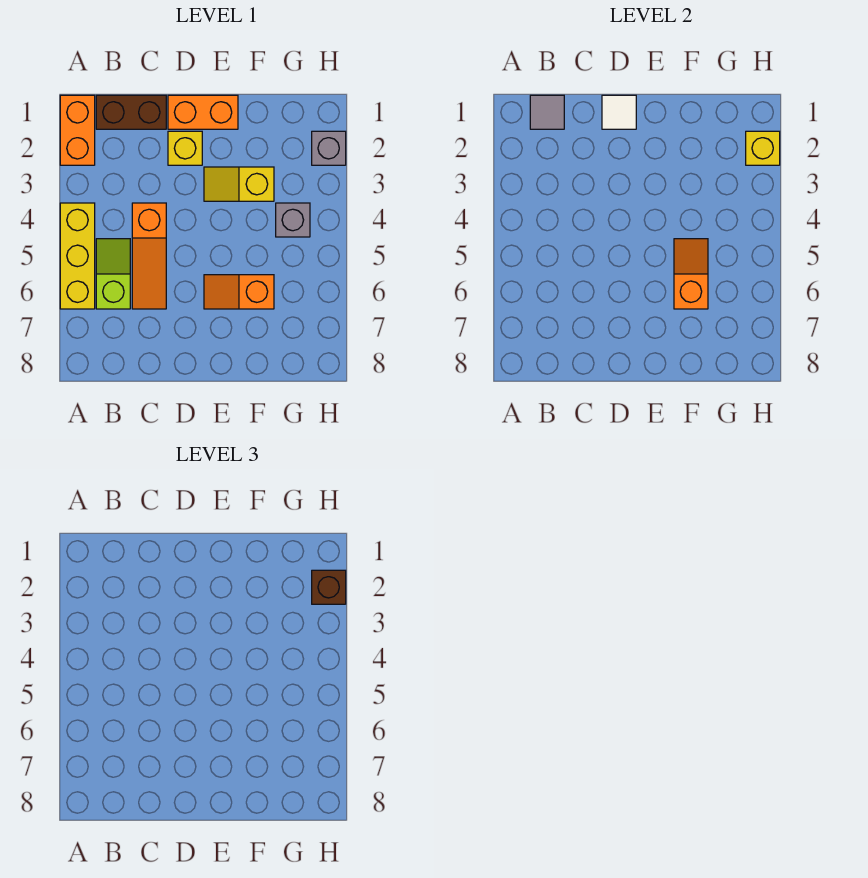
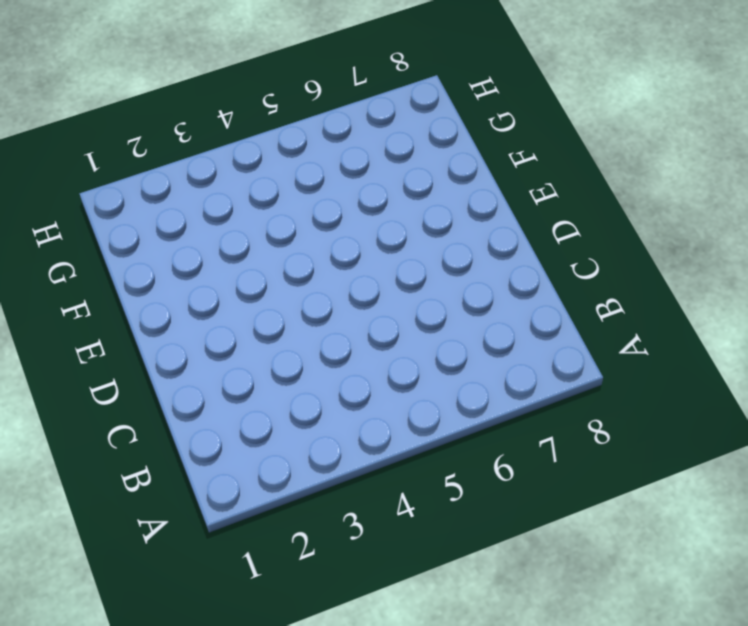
none -> orange 1x2 brick [60,95,95,165]
none -> yellow 1x3 brick [60,203,95,309]
none -> brown 1x2 brick [96,95,166,129]

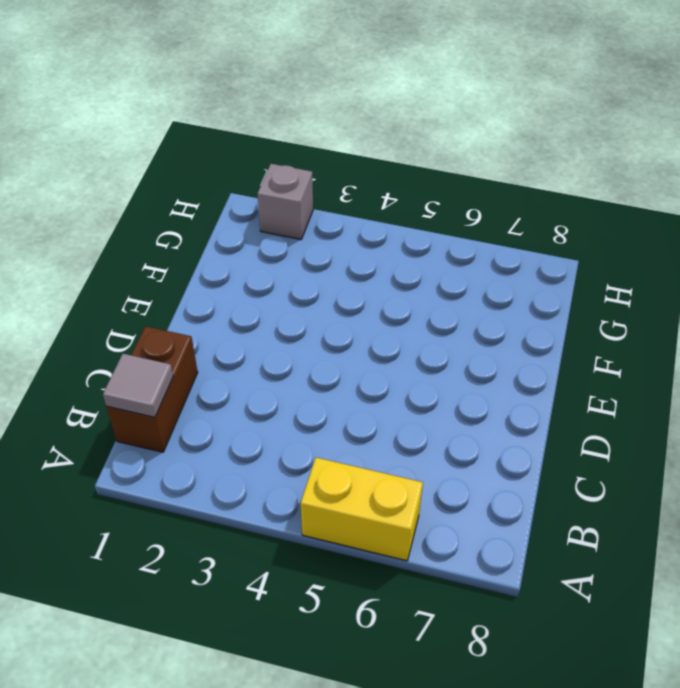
yellow 1x2 brick [301,458,423,561] -> yellow 1x3 brick [60,203,95,309]
none -> orange 1x2 brick [60,95,95,165]
none -> lime 1x2 slope [96,239,130,309]
none -> orange 1x3 slope [132,203,166,309]

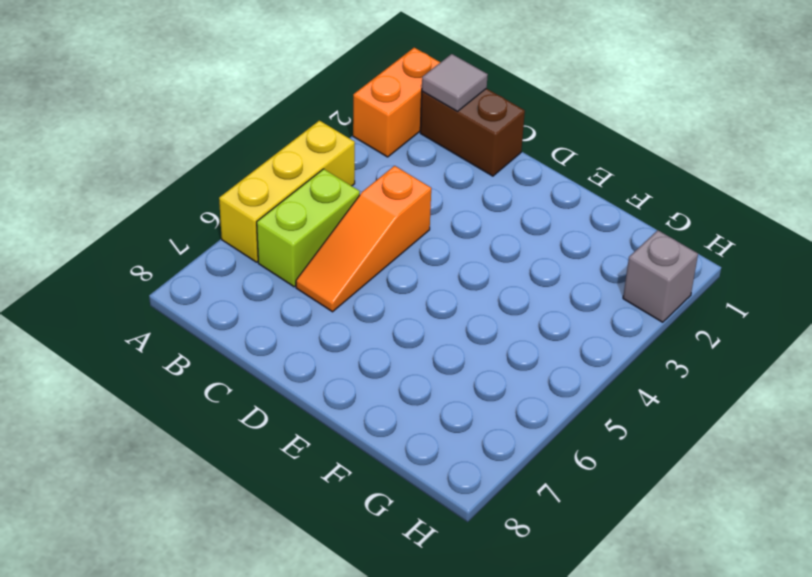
lime 1x2 brick [257,169,360,287] -> lime 1x2 slope [96,239,130,309]
none -> orange 1x2 brick [168,95,238,129]
none -> yellow 1x1 brick [168,131,202,165]
none -> yellow 1x2 slope [204,167,274,201]

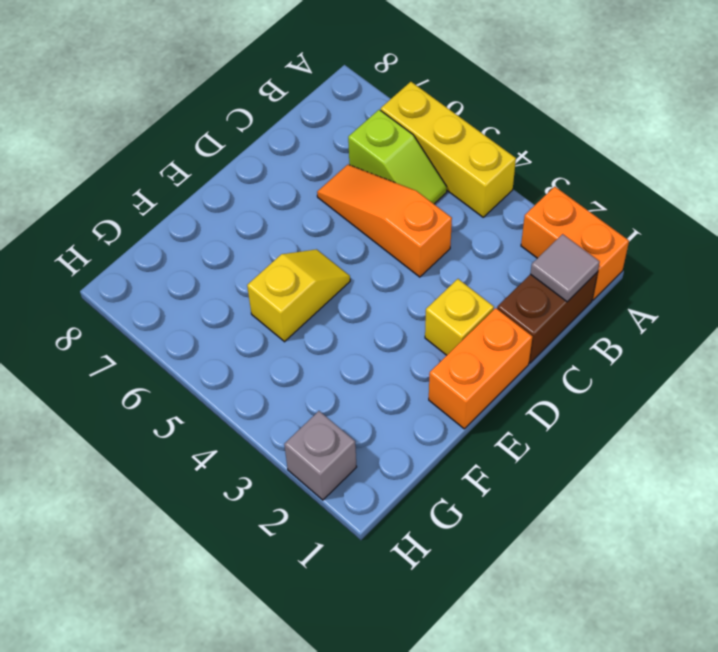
yellow 1x2 slope [247,249,350,342] -> yellow 1x2 slope moved to [204,167,274,201]
none -> orange 1x2 slope [204,275,274,309]
none -> grey 1x1 brick [276,203,310,237]
none -> white 1x1 tile [602,95,636,129]

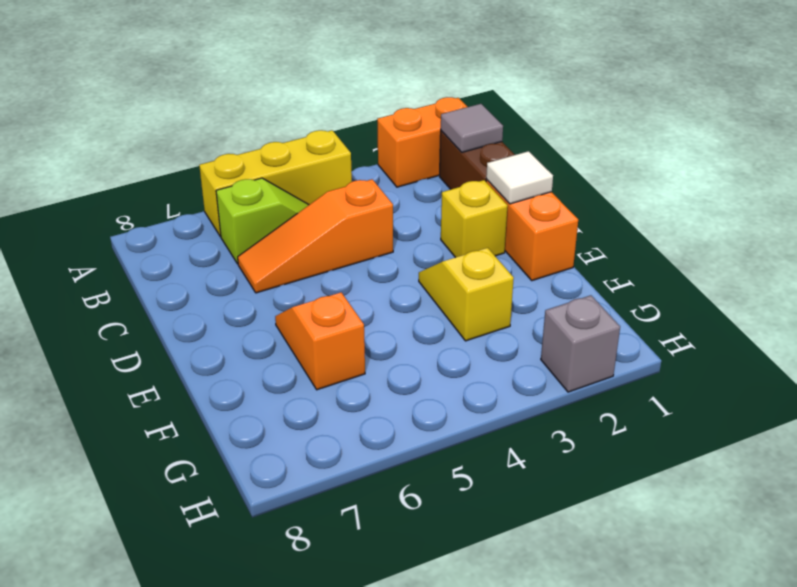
none -> grey 1x1 brick [276,203,310,237]
none -> orange 1x2 slope [674,239,708,309]
none -> yellow 1x1 brick [746,131,780,165]

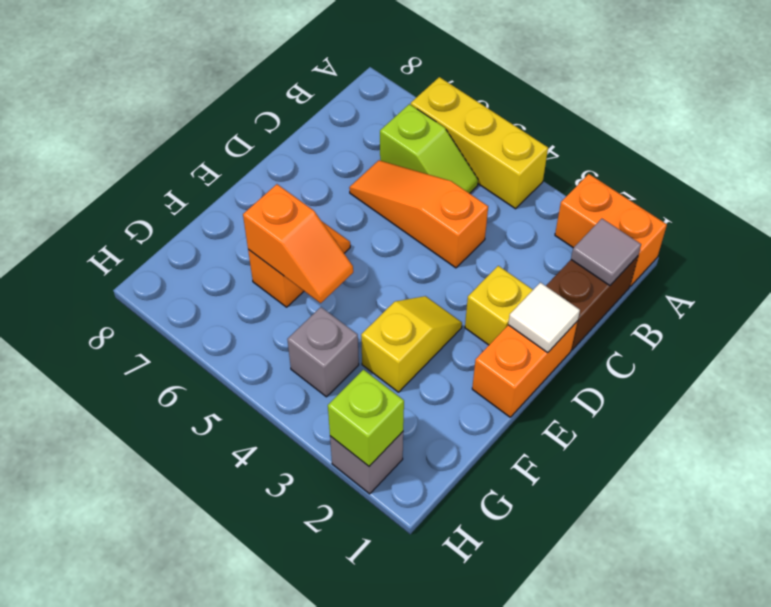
lime 1x1 brick [328,370,404,466] -> yellow 1x1 brick [746,131,780,165]
none -> brown 1x1 brick [312,570,346,604]

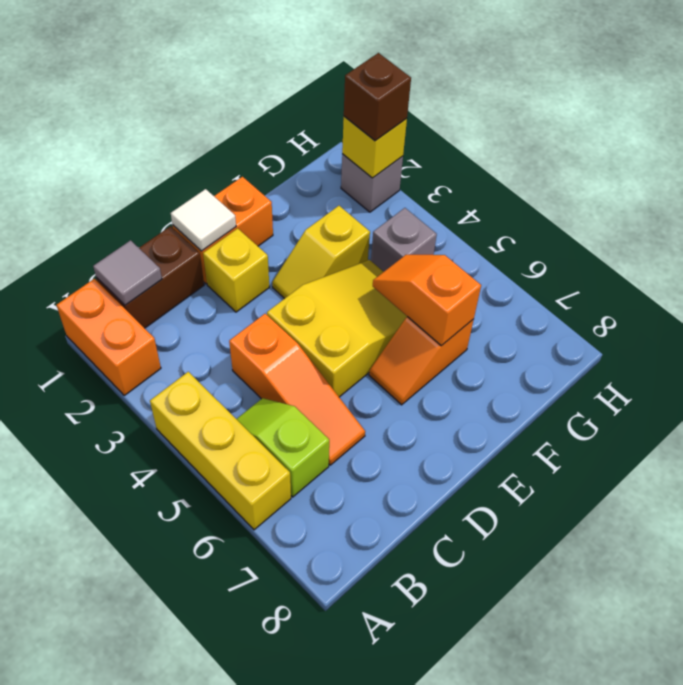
yellow 2x3 slope [267,260,407,397] -> none

